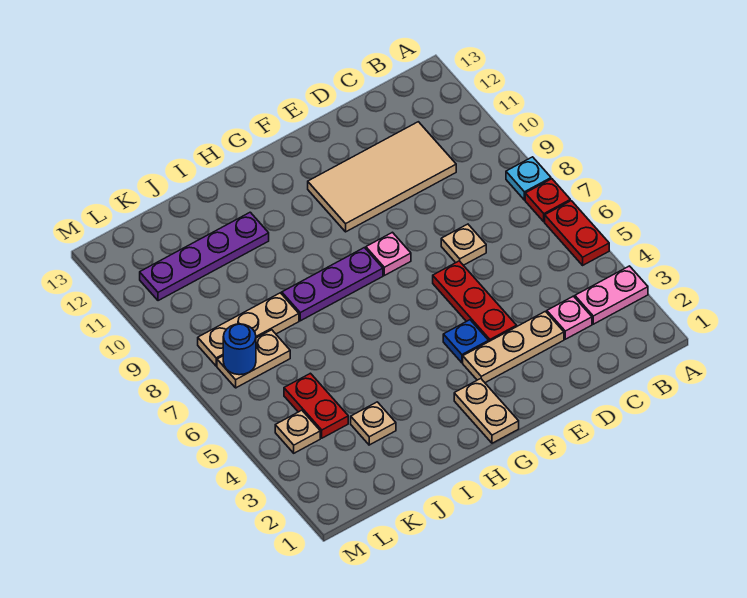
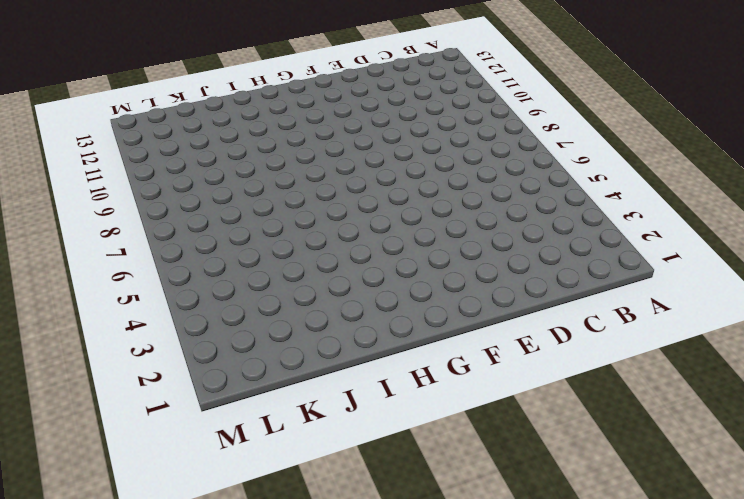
none -> pink 1x2 plate [575,266,648,324]
none -> red 1x2 plate [545,201,609,265]
none -> red 1x1 plate [525,179,570,222]

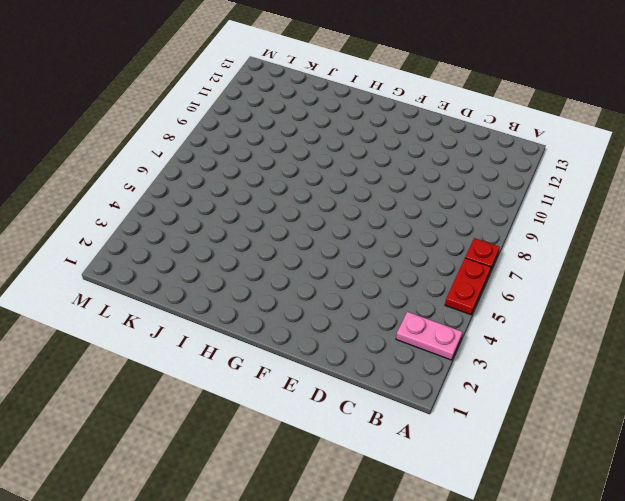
none -> cyan 1x1 plate [506,157,551,200]
none -> pink 1x1 plate [547,296,592,339]
none -> tan 2x4 tile [308,122,456,232]

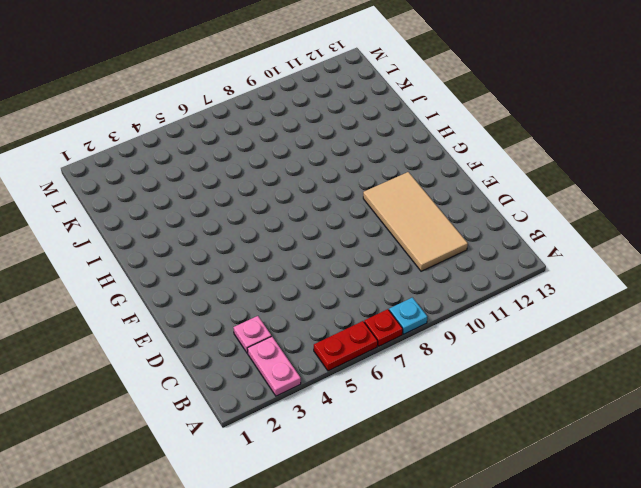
none -> tan 1x3 plate [463,311,564,383]
none -> tan 1x1 plate [441,224,486,265]
none -> red 1x3 plate [433,261,517,341]

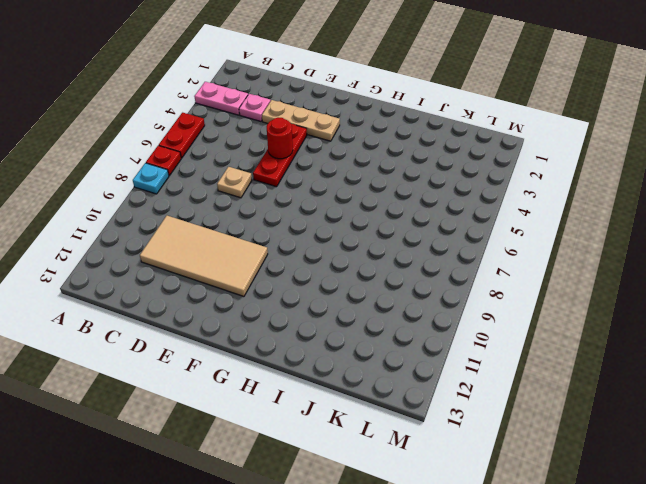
red 1x1 round brick [267,118,293,159] -> none
none -> blue 1x1 plate [443,320,489,363]
none -> pink 1x1 plate [366,232,411,275]
none -> tan 1x2 plate [454,379,519,443]

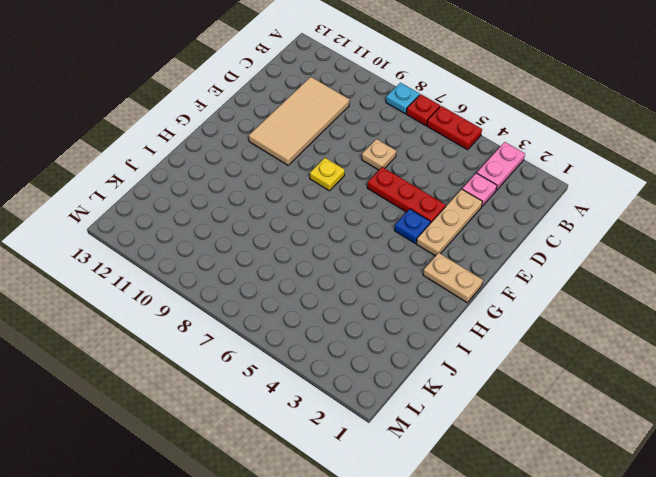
yellow 1x1 plate [310,158,345,191] -> pink 1x1 plate [366,232,411,275]
none -> purple 1x3 plate [282,248,383,321]
none -> purple 1x4 plate [140,212,269,301]
none -> tan 1x1 plate [351,402,396,445]

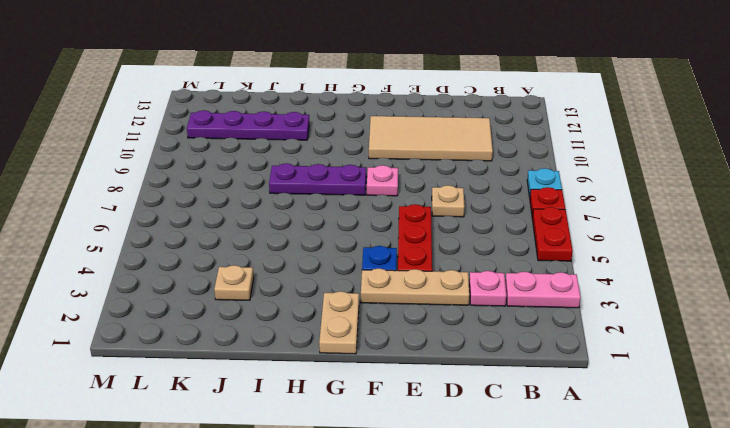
none -> tan 1x3 plate [198,293,299,366]
none -> red 1x2 plate [284,373,348,438]
none -> tan 1x2 plate [217,330,290,388]

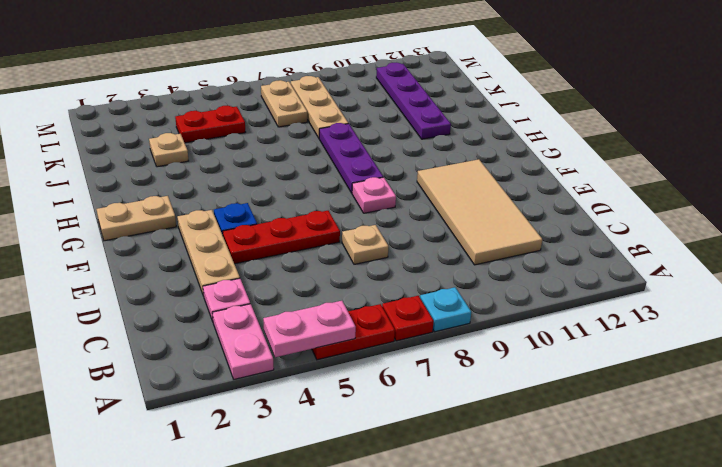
pink 1x2 plate [263,301,356,357] -> none
none -> tan 1x1 plate [275,410,320,453]
none -> blue 1x1 round brick [223,324,256,375]

